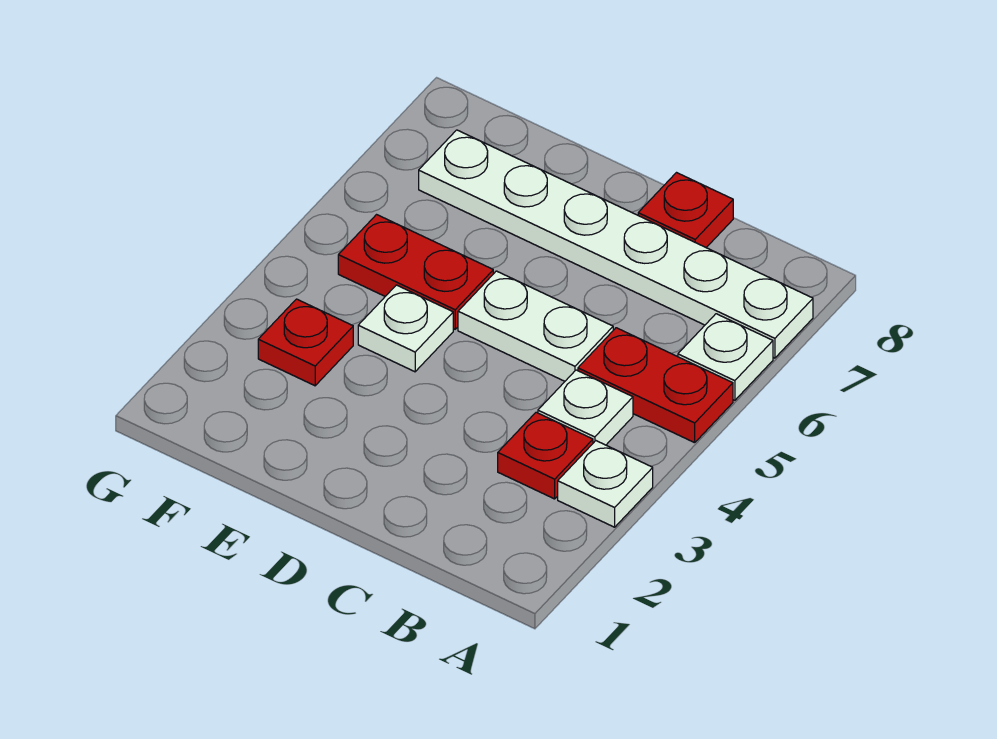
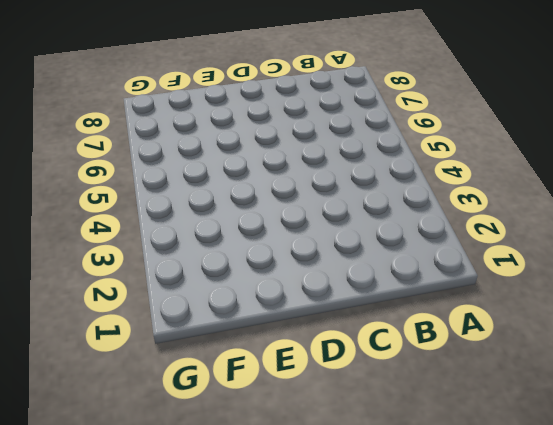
none -> white 1x1 plate [558,441,653,527]
none -> red 1x2 plate [578,328,733,443]

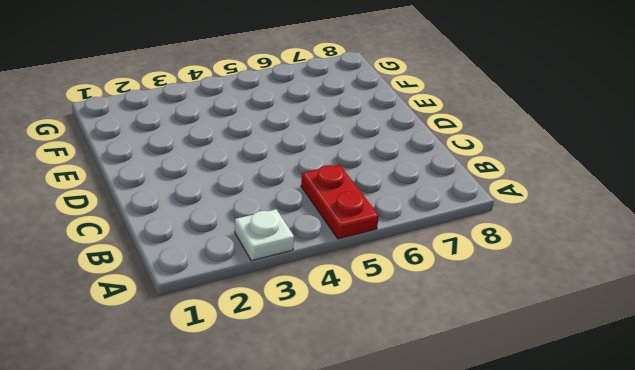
none -> white 1x1 plate [678,314,773,400]
none -> white 1x6 plate [419,130,813,358]

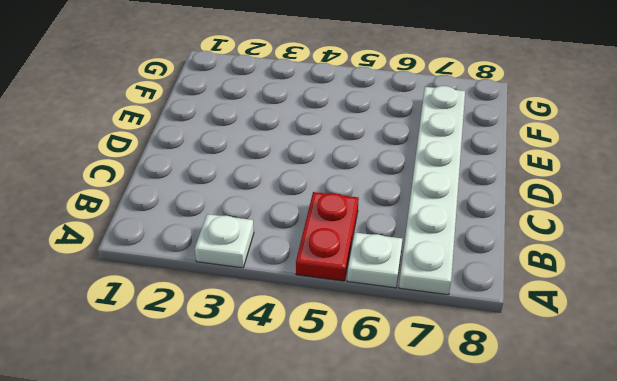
none -> red 1x1 plate [498,412,593,499]
none -> white 1x1 plate [538,370,633,445]

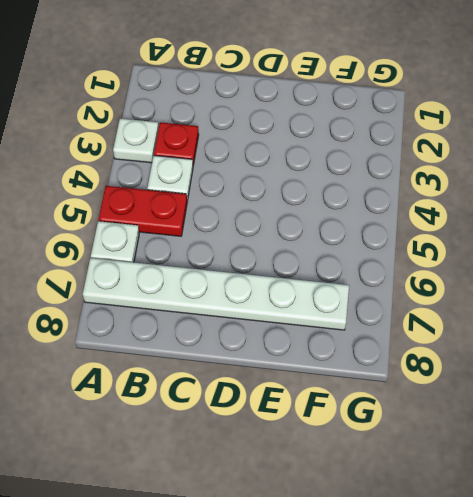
none -> white 1x2 plate [458,271,613,381]
none -> red 1x1 plate [638,173,733,248]

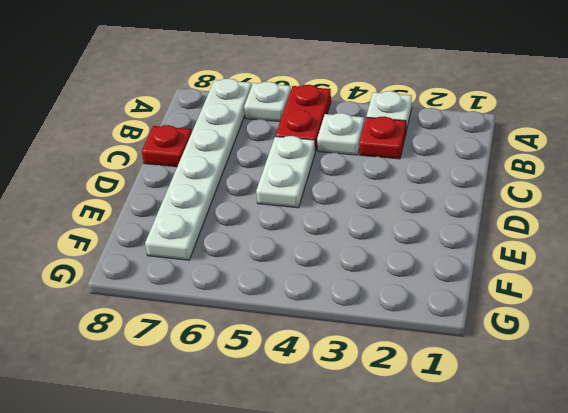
none -> white 1x1 plate [358,285,453,372]
none -> red 1x2 plate [338,215,493,329]

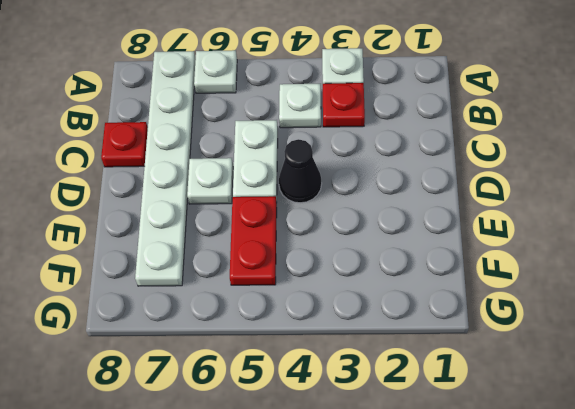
black 1x1 cone [279,139,322,203] -> none
white 1x1 plate [187,158,233,204] -> white 1x1 plate moved to [358,285,453,372]
none -> red 1x2 plate [578,328,733,443]
none -> red 1x1 plate [258,299,353,386]

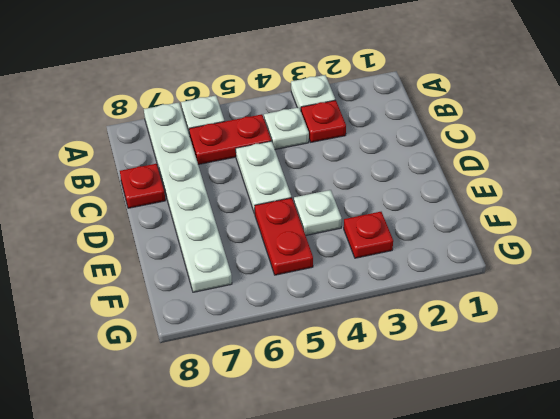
red 1x2 plate [189,114,271,164] -> red 1x2 plate turned to [578,328,733,443]

